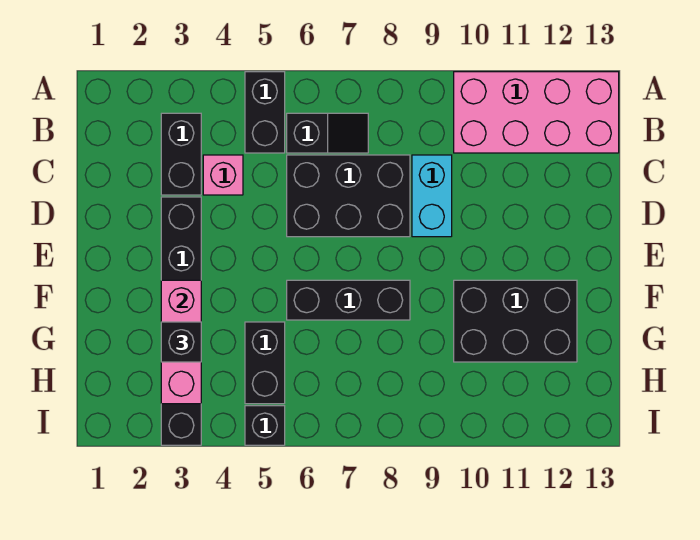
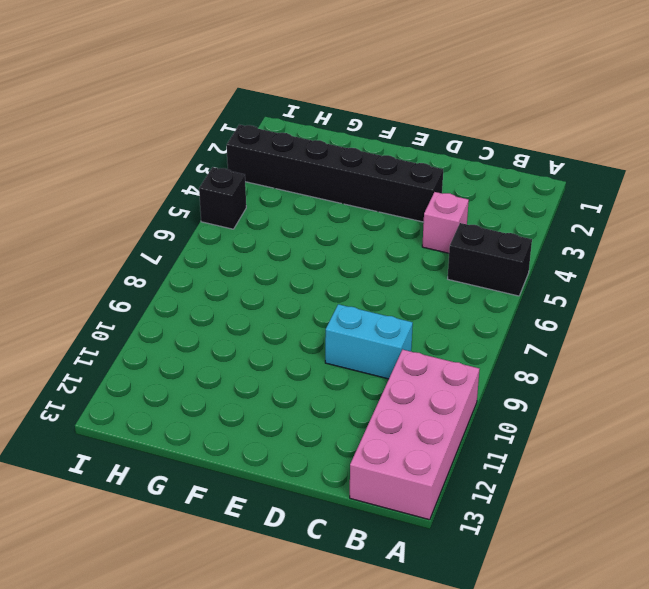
none -> black 1x2 brick [161,113,201,195]
none -> black 1x2 slope [287,113,368,153]
none -> black 2x3 brick [287,155,410,237]

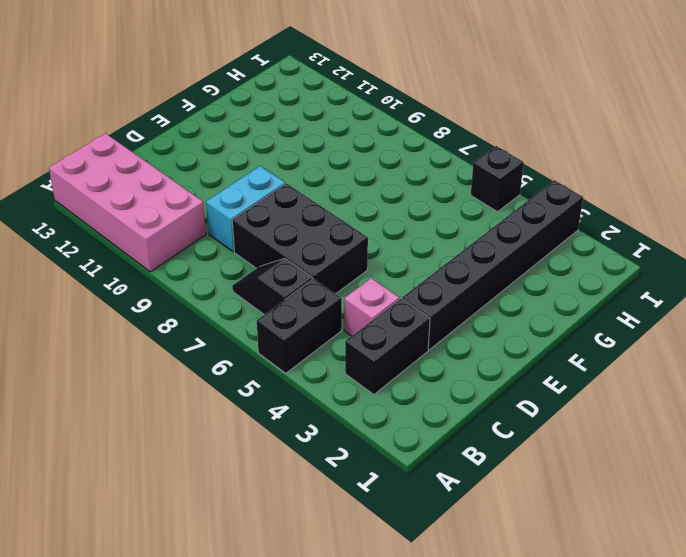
none -> black 1x3 brick [287,280,410,320]
none -> black 2x3 brick [454,280,577,362]
none -> black 1x2 brick [245,322,285,404]

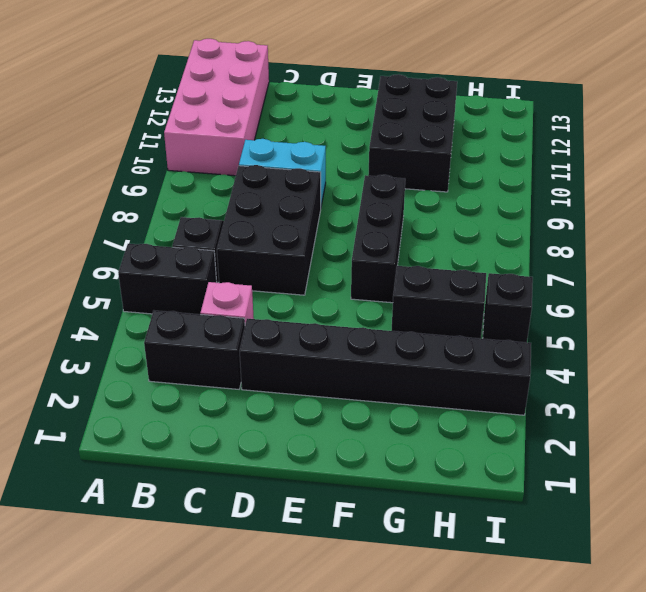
none -> pink 1x3 brick [161,280,201,404]
none -> black 1x1 brick [161,322,201,362]

